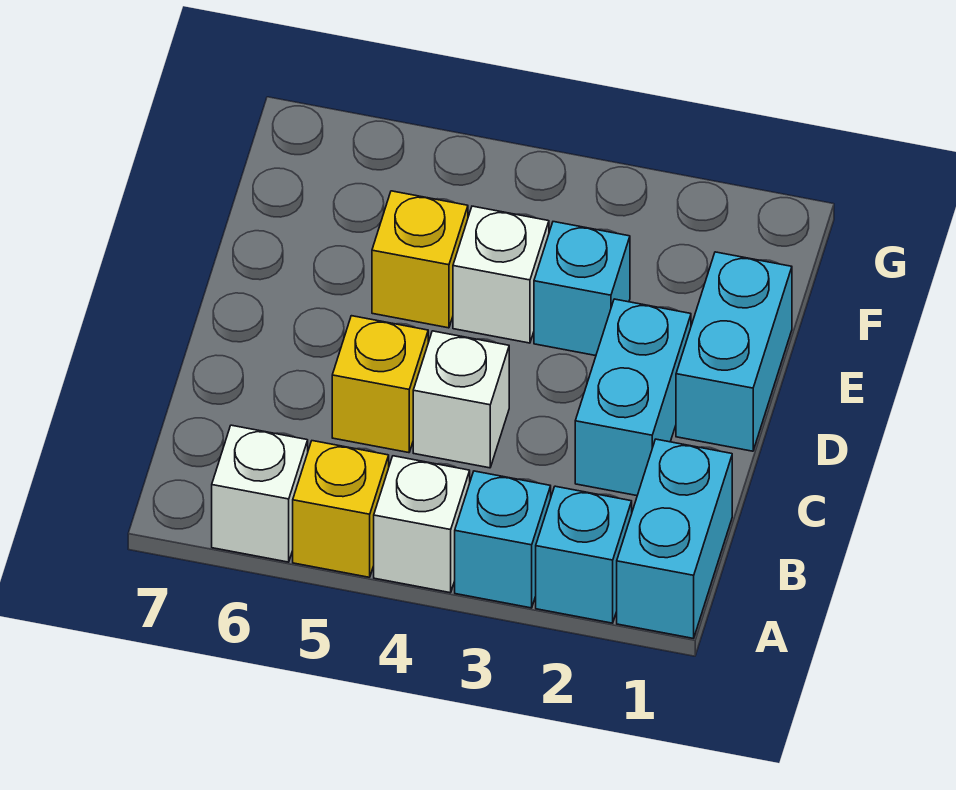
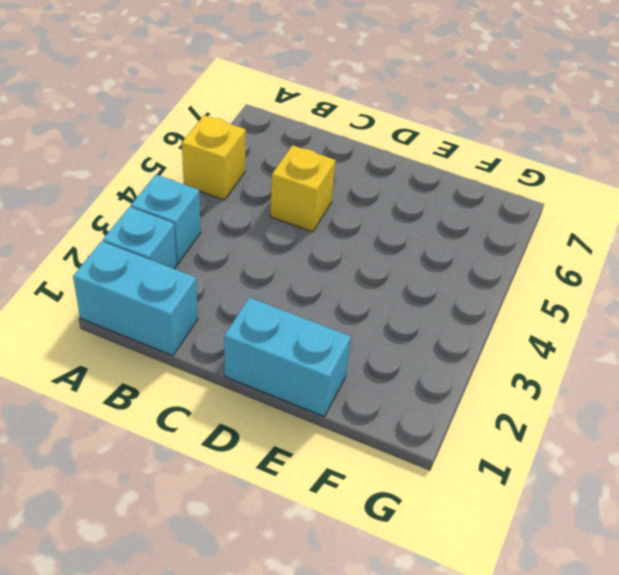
none -> white 1x1 brick [374,456,470,593]
none -> white 1x1 brick [212,425,308,562]
none -> cyan 1x2 brick [575,299,691,496]

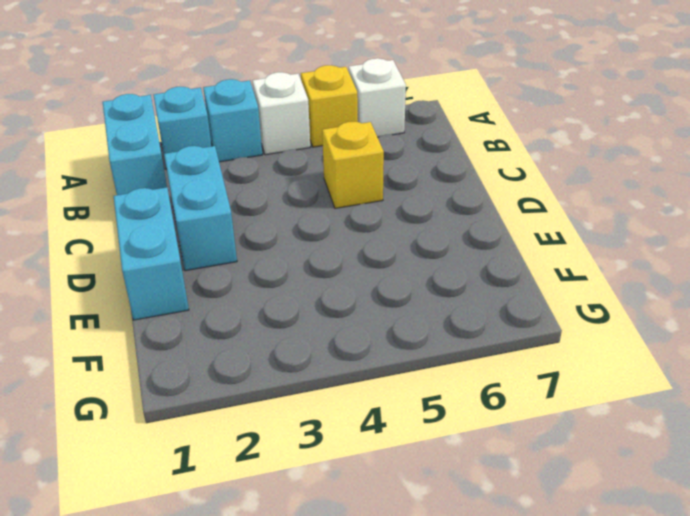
none -> white 1x1 brick [413,331,509,468]
none -> cyan 1x1 brick [534,222,630,356]
none -> white 1x1 brick [453,206,549,343]

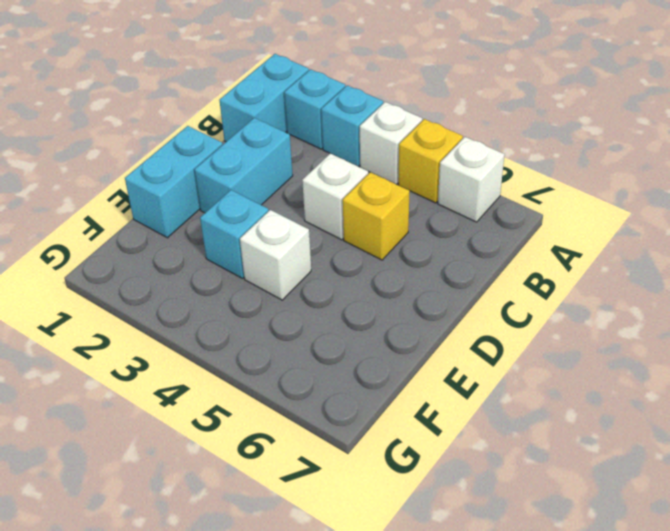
none -> yellow 1x1 brick [372,191,468,328]

